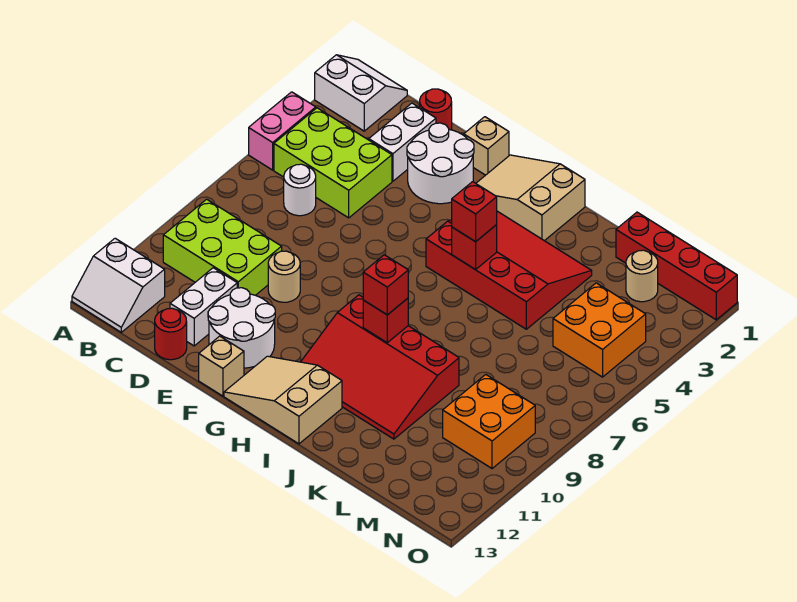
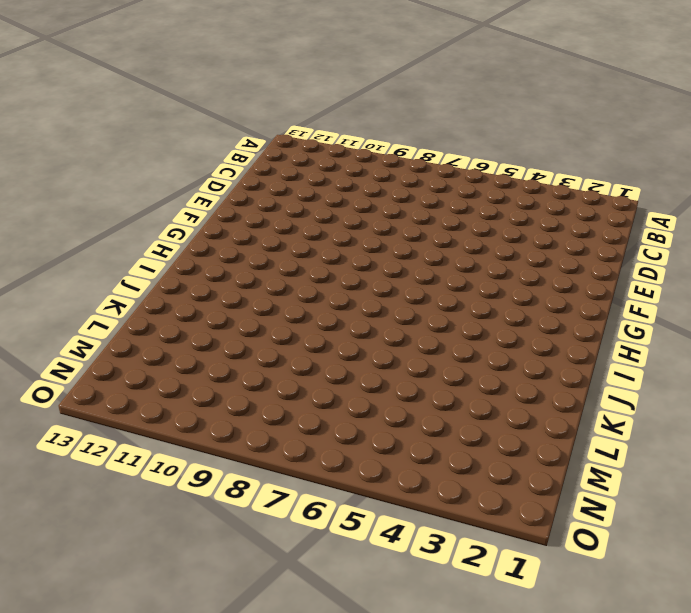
none -> white 2x2 slope [315,55,407,131]
none -> pink 1x2 brick [249,92,316,170]
none -> white 2x2 slope [72,238,165,332]

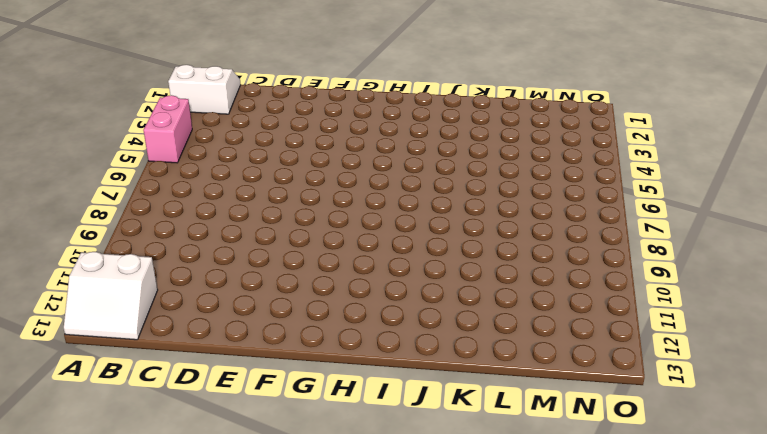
none -> lime 2x3 brick [274,108,392,218]
none -> lime 2x3 brick [163,199,282,295]
none -> white 1x1 round brick [284,164,316,216]

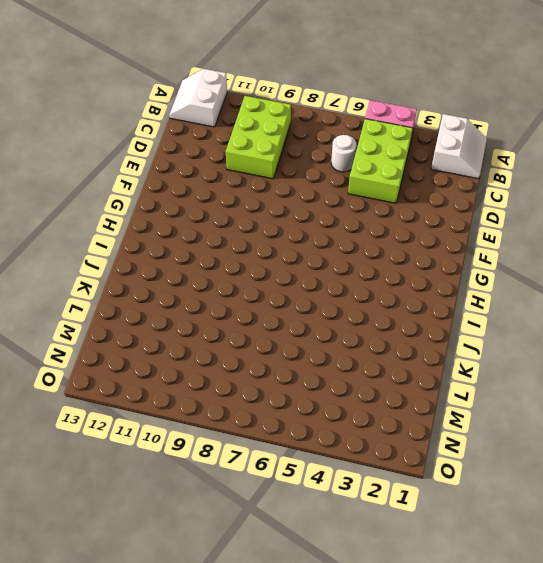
none -> red 1x1 round brick [420,89,452,130]
none -> white 1x2 brick [369,103,436,181]
none -> white 1x2 brick [170,268,237,346]

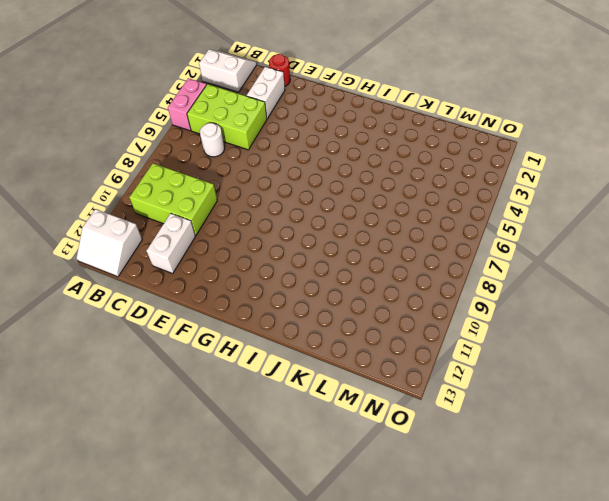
none -> red 1x1 round brick [155,308,187,360]
none -> white 2x2 round brick [407,123,474,204]
none -> tan 1x1 round brick [268,251,300,302]

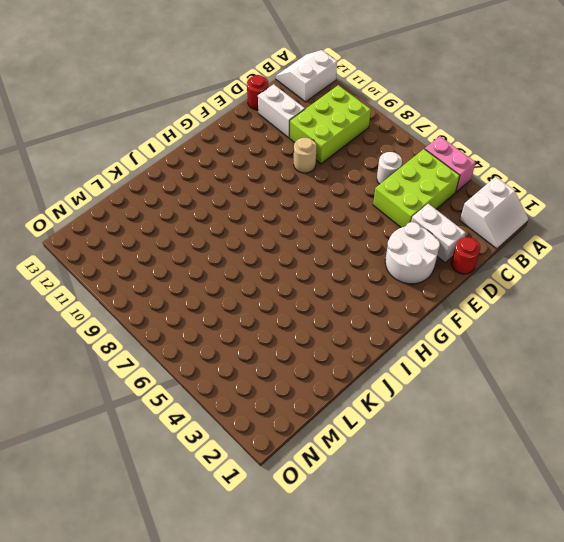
none -> white 2x2 round brick [208,288,275,368]
none -> tan 1x1 brick [464,117,509,175]
none -> tan 1x1 brick [199,336,244,396]

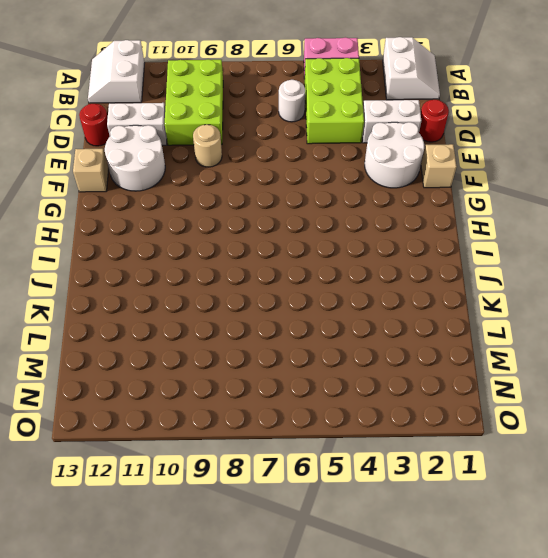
none -> tan 2x3 slope [476,155,585,241]
none -> tan 2x3 slope [224,356,342,444]
none -> red 3x4 slope [426,211,592,329]

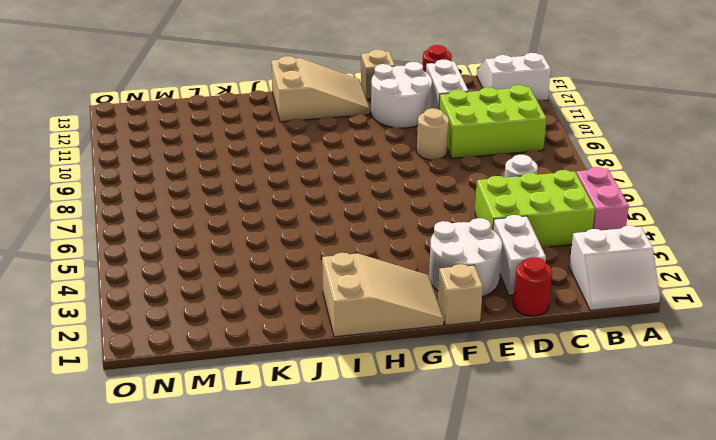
none -> red 3x4 slope [426,211,592,329]
none -> red 3x4 slope [301,295,459,439]
none -> red 1x4 brick [616,212,737,320]

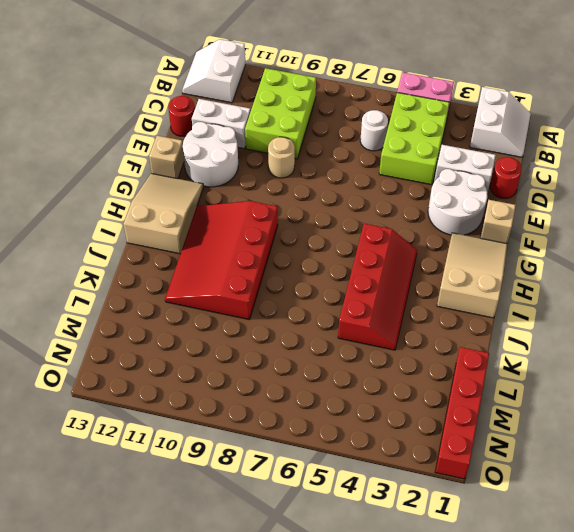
red 2x4 slope [338,224,417,350] -> red 3x4 slope [426,211,592,329]
none -> tan 1x1 round brick [626,250,658,302]
none -> orange 2x2 brick [553,283,646,377]
none -> orange 2x2 brick [443,375,535,469]

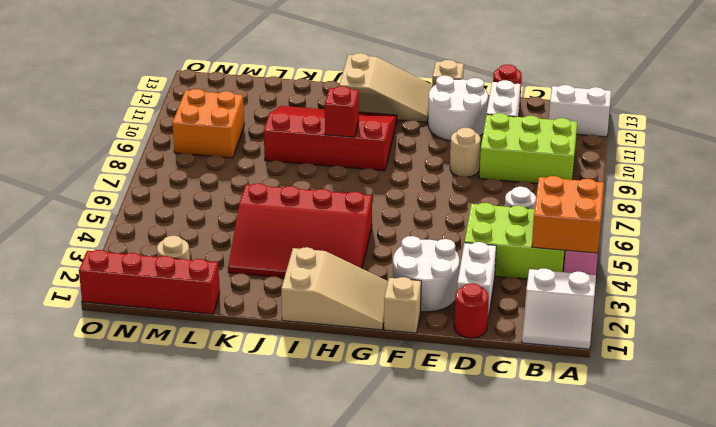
orange 2x2 brick [532,176,604,253] -> orange 2x2 brick moved to [553,283,646,377]
none -> red 1x1 brick [452,225,497,270]
none -> red 1x1 brick [452,182,497,242]
none -> red 1x1 brick [363,255,408,315]

